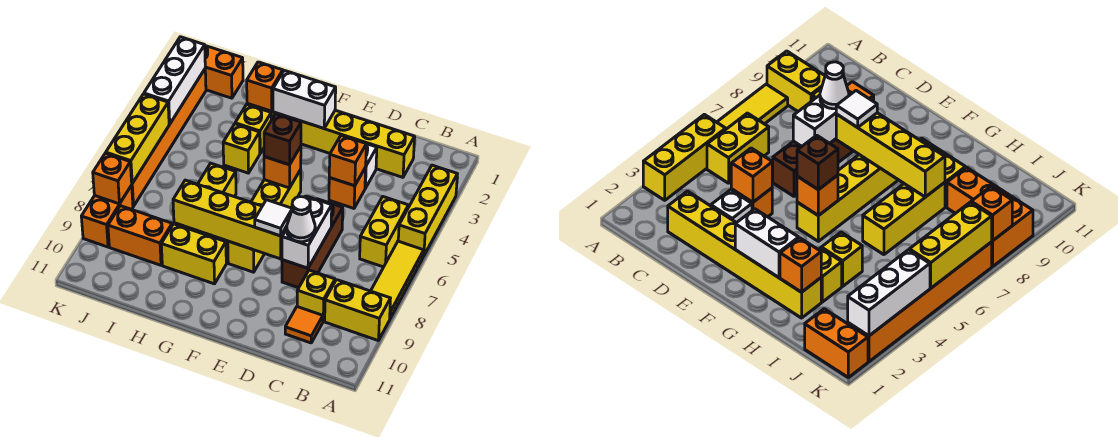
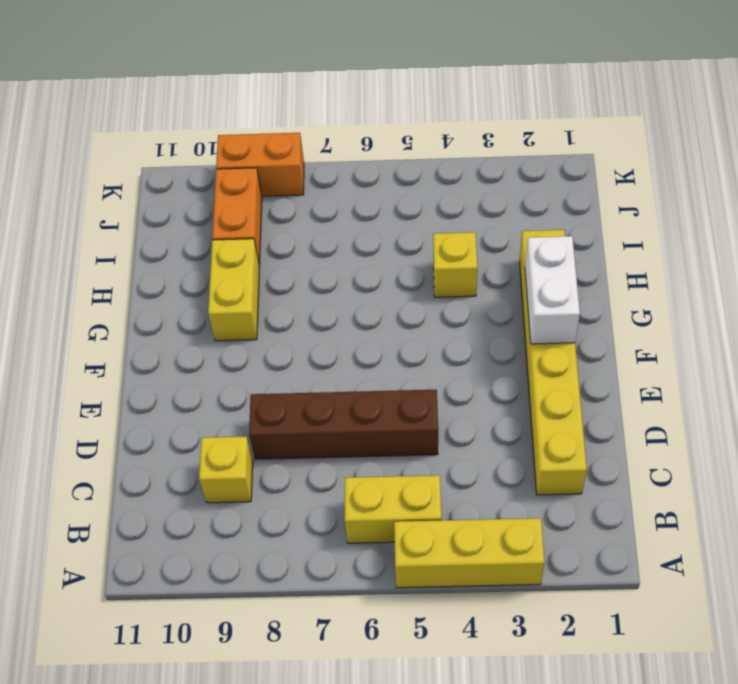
brown 1x4 brick [249,390,438,459] -> brown 1x3 brick [282,199,343,288]
none -> yellow 1x3 tile [371,241,424,318]
none -> yellow 1x2 brick [325,280,390,341]
none -> orange 1x1 tile [285,307,323,343]
none -> white 1x1 brick [365,144,377,188]

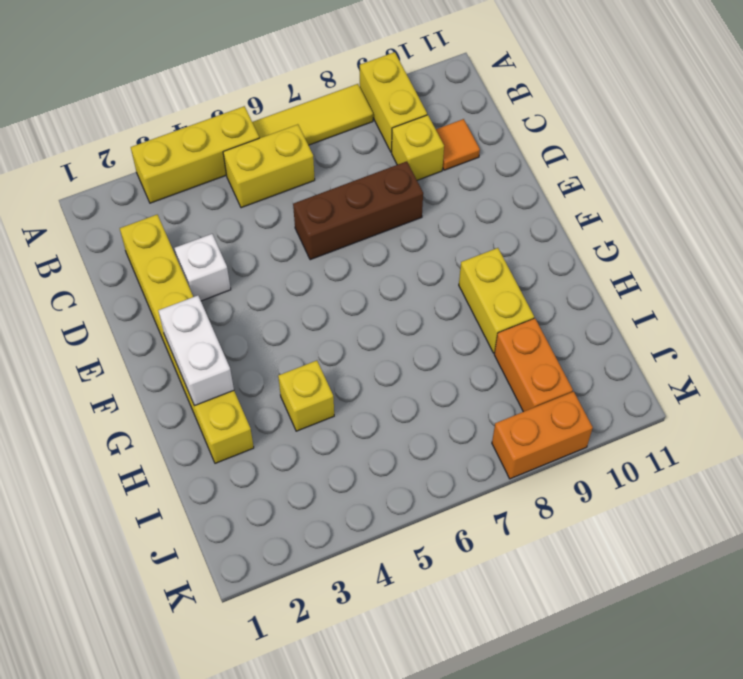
none -> orange 1x1 brick [329,168,366,208]
none -> yellow 1x4 brick [228,170,301,272]
none -> yellow 1x1 brick [235,105,271,153]
none -> yellow 1x3 brick [174,163,236,236]

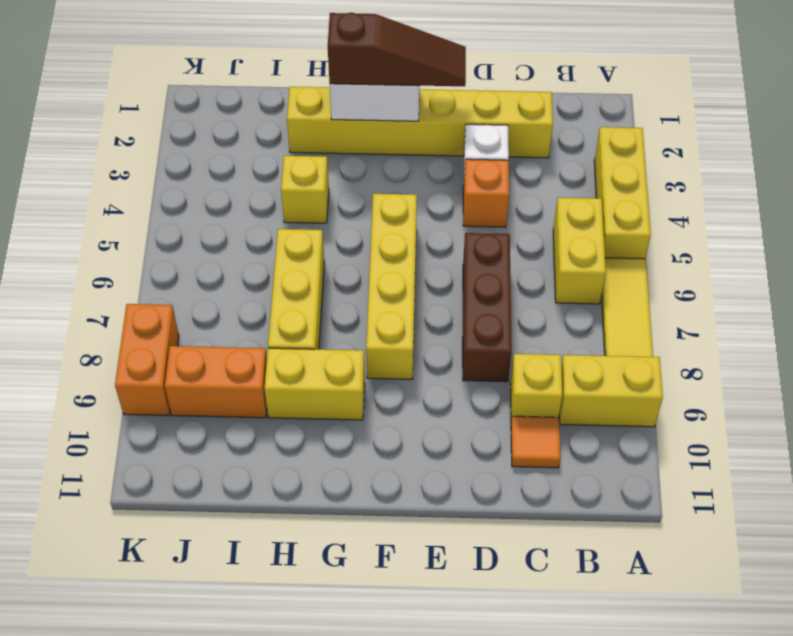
brown 1x3 slope [328,13,466,86] -> none
none -> yellow 1x1 brick [235,105,271,153]
none -> orange 1x2 brick [205,46,243,98]
none -> orange 1x6 brick [132,69,206,206]
none -> orange 1x1 brick [329,136,366,186]

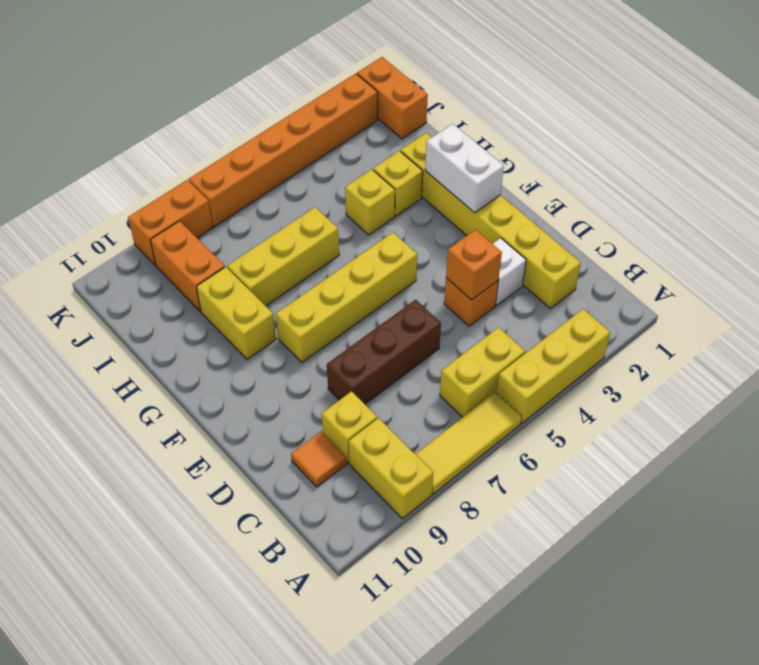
none -> white 1x2 brick [282,196,332,268]
none -> yellow 1x4 brick [173,180,287,259]
none -> orange 1x1 brick [264,146,301,188]
none -> orange 1x1 brick [247,62,283,111]

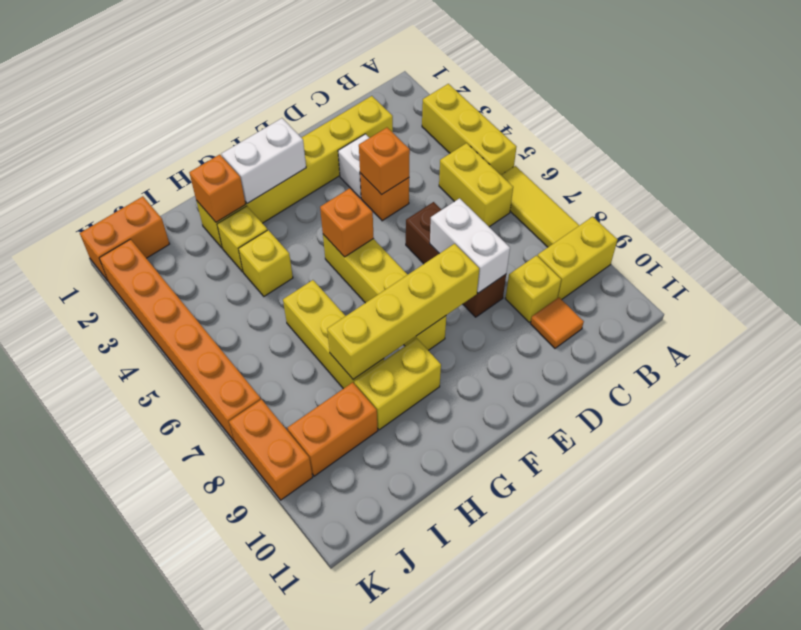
none -> white 1x3 brick [144,37,205,124]
none -> yellow 1x3 brick [106,94,169,183]
none -> orange 1x1 brick [93,153,132,204]
none -> white 1x1 cone [286,197,315,242]

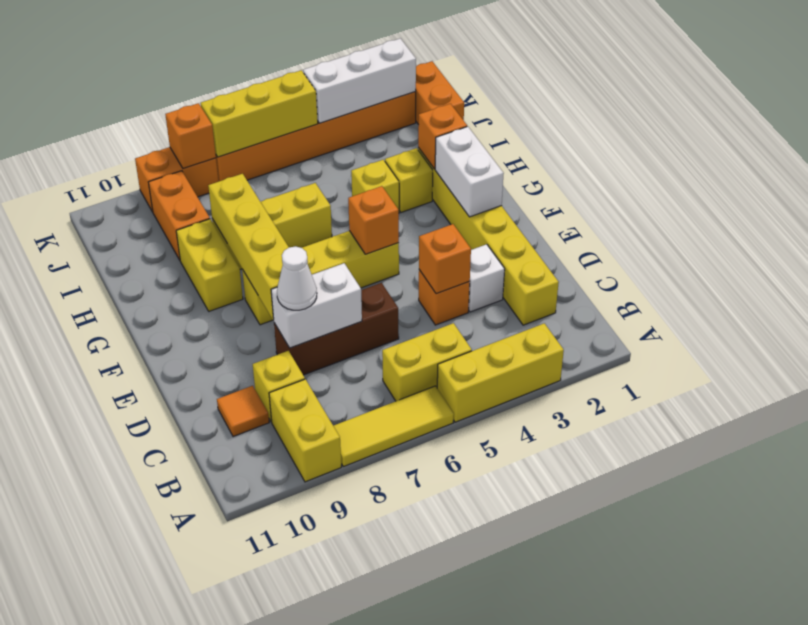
none -> white 1x1 tile [255,200,292,236]
none -> brown 1x1 brick [264,114,301,165]

